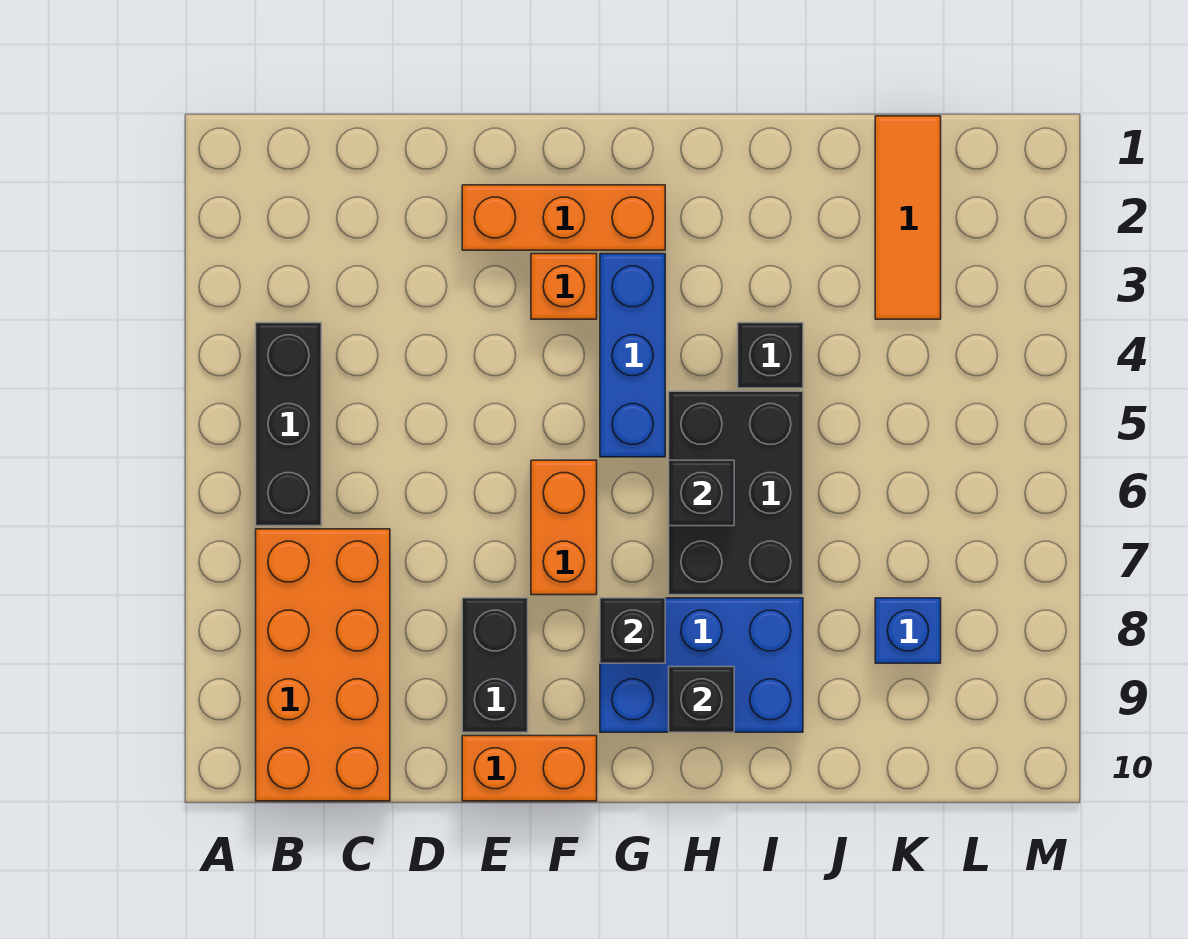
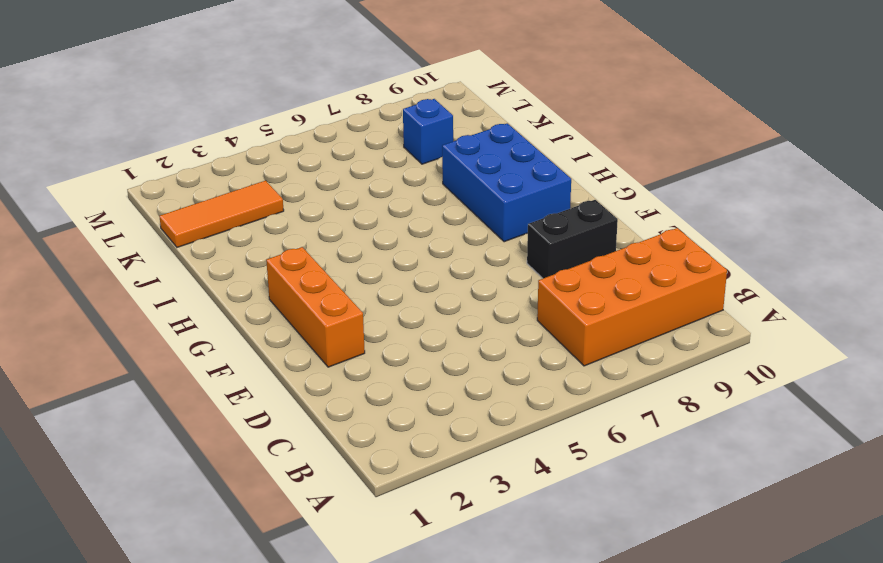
none -> black 1x3 brick [256,323,321,526]
none -> orange 1x2 brick [462,736,597,801]
none -> orange 1x1 brick [531,254,597,319]

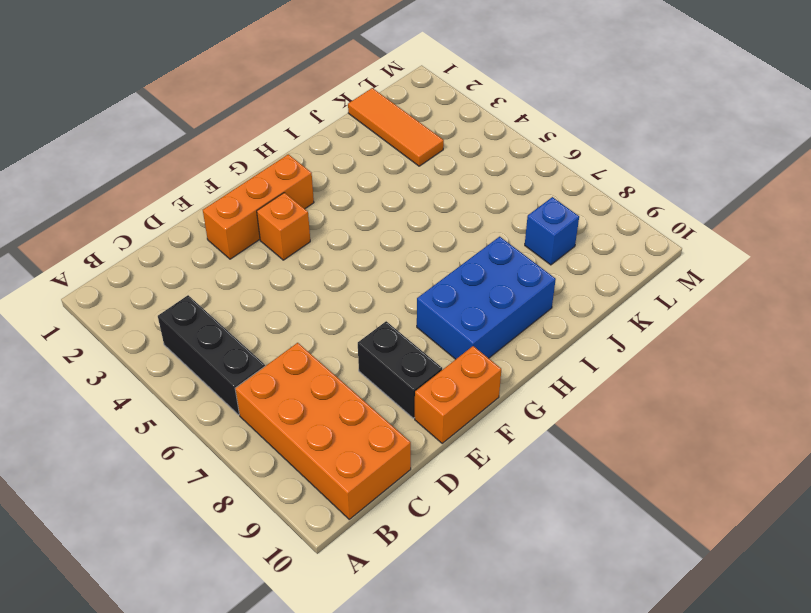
none -> orange 1x2 brick [531,460,597,595]
none -> blue 1x3 brick [600,254,665,457]
none -> black 2x3 brick [669,391,803,595]

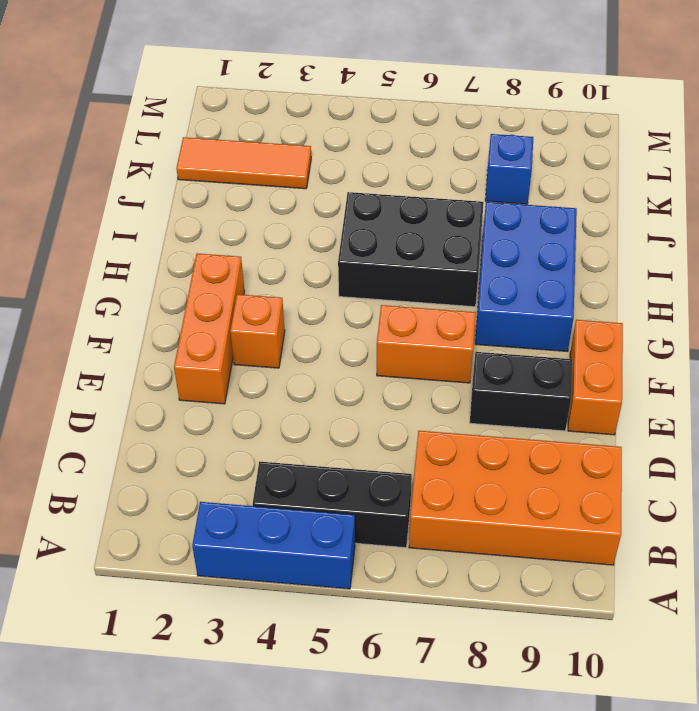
blue 1x3 brick [192,502,355,589] -> blue 1x3 brick moved to [600,254,665,457]
none -> black 1x1 brick [738,323,803,388]
none -> black 1x1 brick [600,598,665,663]
none -> black 1x1 brick [669,460,734,526]

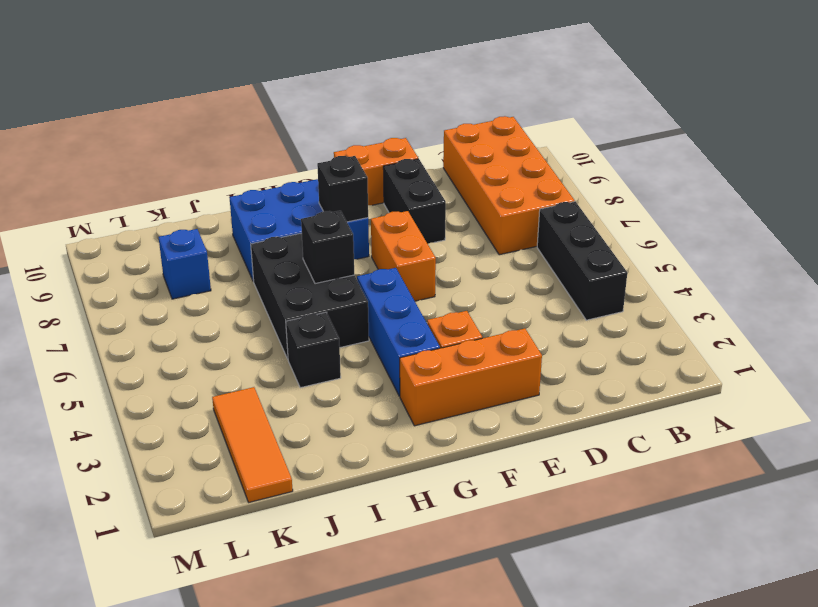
none -> black 1x1 brick [669,667,734,732]

